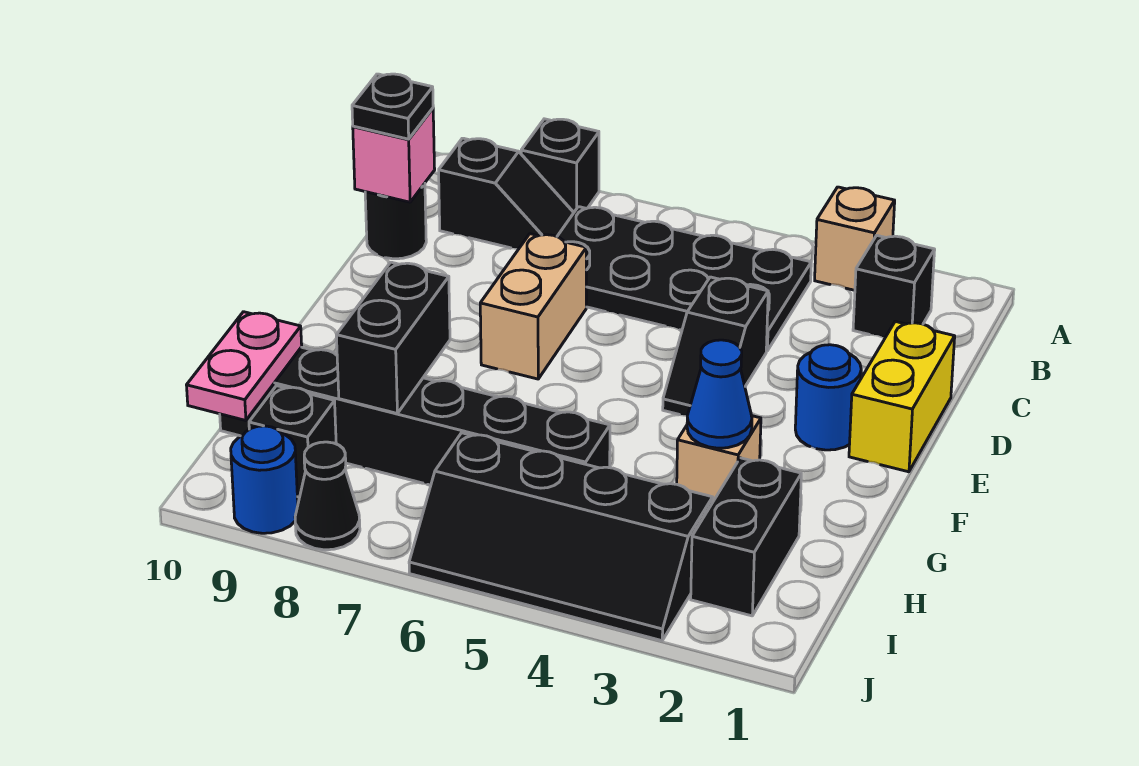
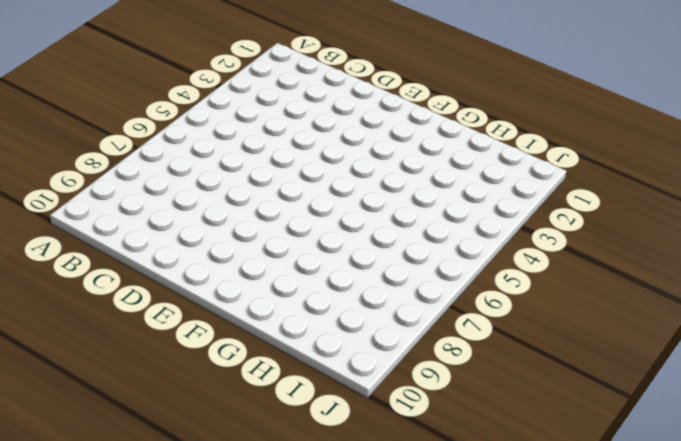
none -> tan 1x1 brick [815,187,895,290]
none -> black 1x1 brick [521,119,599,212]
none -> black 1x1 brick [853,235,935,338]

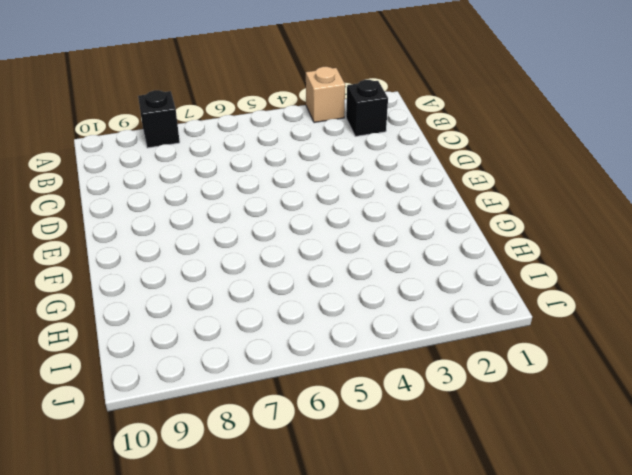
none -> black 2x4 plate [557,207,811,351]
none -> black 1x2 slope [439,138,574,249]
none -> black 1x1 round brick [365,183,426,259]

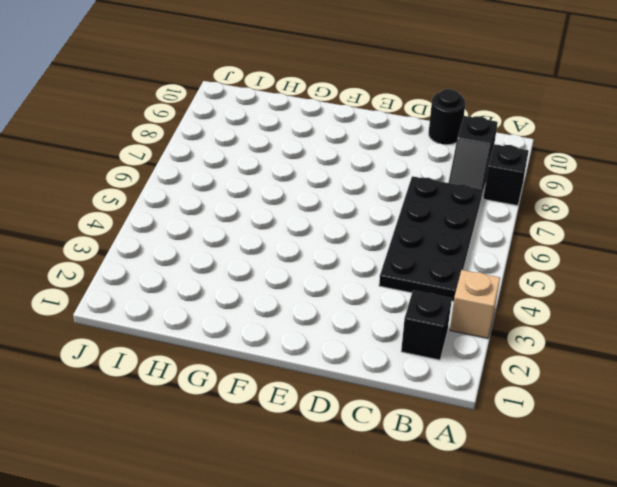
none -> yellow 1x2 brick [849,321,955,472]
none -> black 1x2 slope [663,277,768,416]
none -> tan 1x2 brick [480,234,586,379]

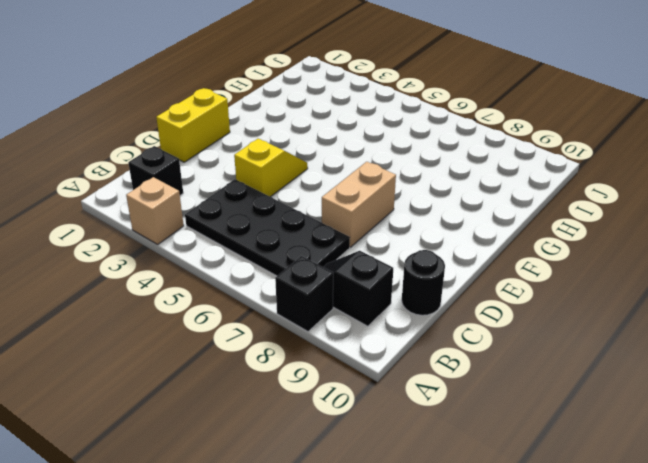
yellow 1x2 slope [234,139,308,196] -> black 1x2 slope [663,277,768,416]
none -> blue 1x1 round brick [795,345,861,450]
none -> tan 1x1 brick [677,416,761,501]
none -> black 1x2 brick [691,458,801,616]

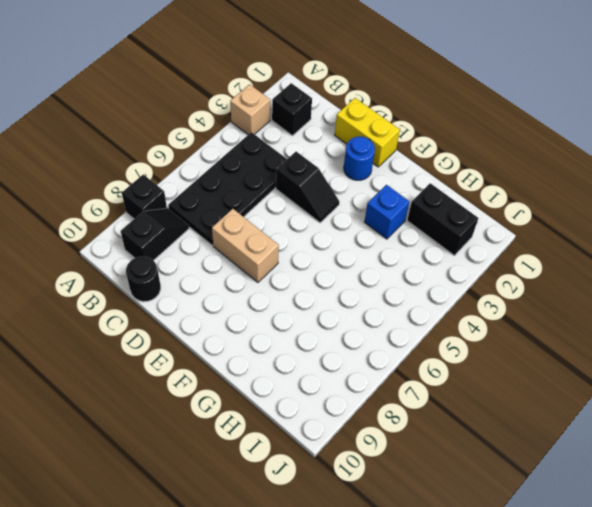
blue 1x1 brick [364,185,409,239] -> tan 1x1 brick [677,416,761,501]
none -> black 1x6 brick [220,347,610,485]
none -> black 2x4 slope [409,433,713,641]
none -> black 1x1 brick [249,386,336,497]

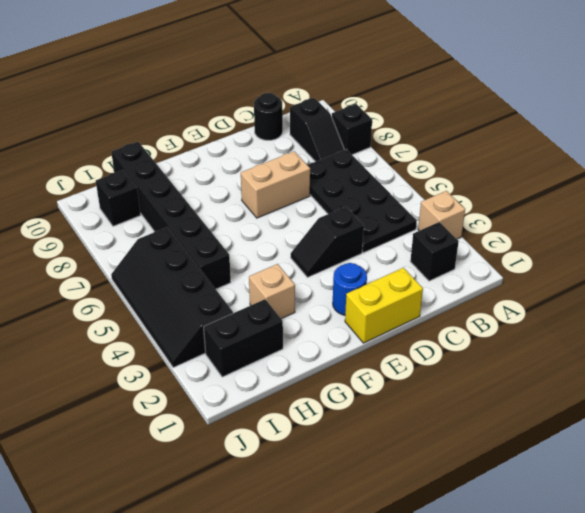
none -> black 1x1 cone [295,442,360,550]
none -> blue 1x1 round brick [231,426,298,533]
none -> pink 1x1 brick [353,108,435,202]

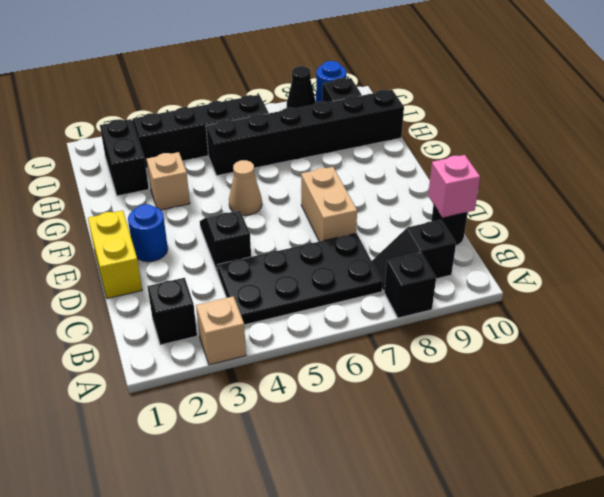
tan 1x1 cone [229,160,262,215] -> none
none -> blue 1x1 cone [687,340,752,448]
none -> black 1x2 brick [336,262,450,414]
none -> pink 1x2 plate [187,312,302,420]

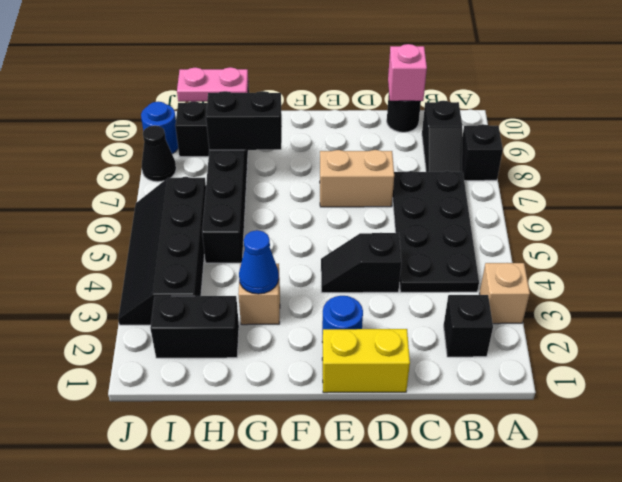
none -> black 1x1 plate [352,74,433,139]

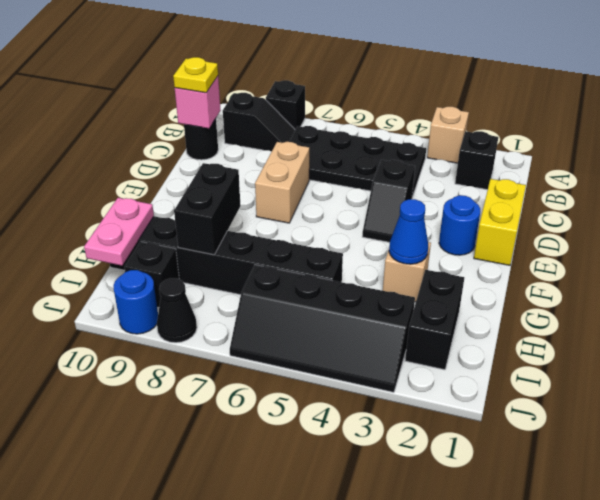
yellow 1x1 plate [173,57,218,93] -> black 1x1 plate [352,74,433,139]

